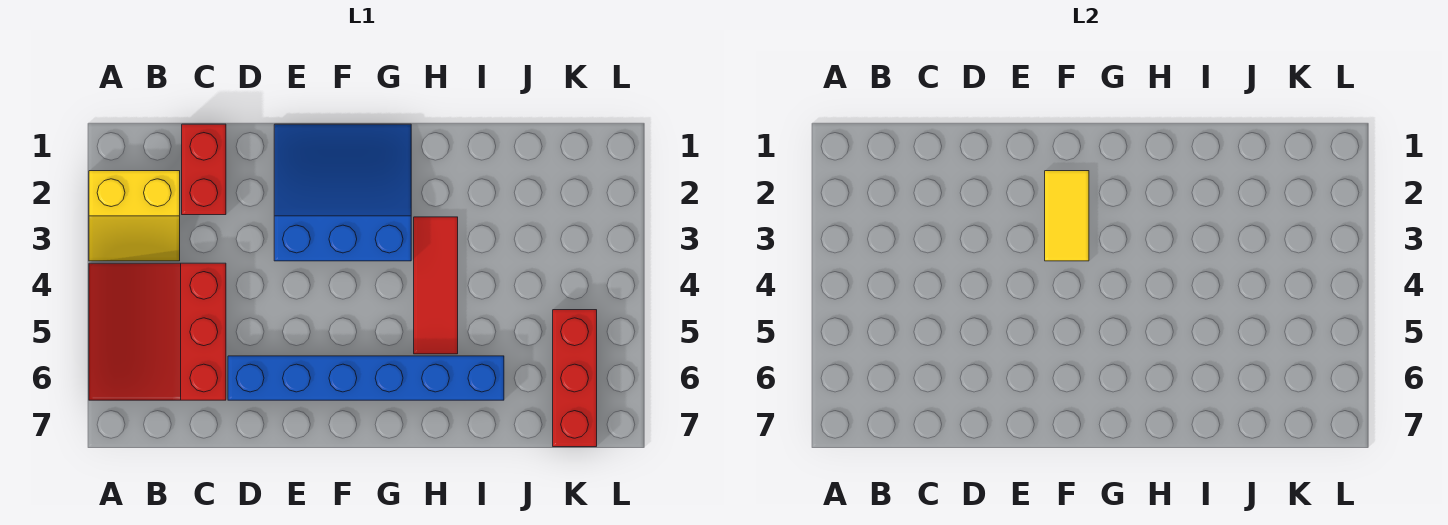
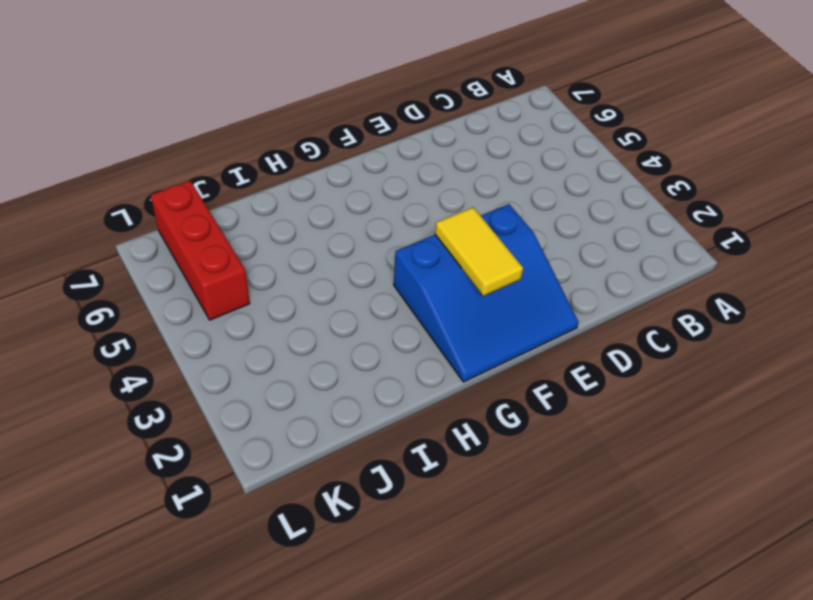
none -> yellow 2x2 slope [89,171,180,261]
none -> red 3x3 slope [89,263,226,400]

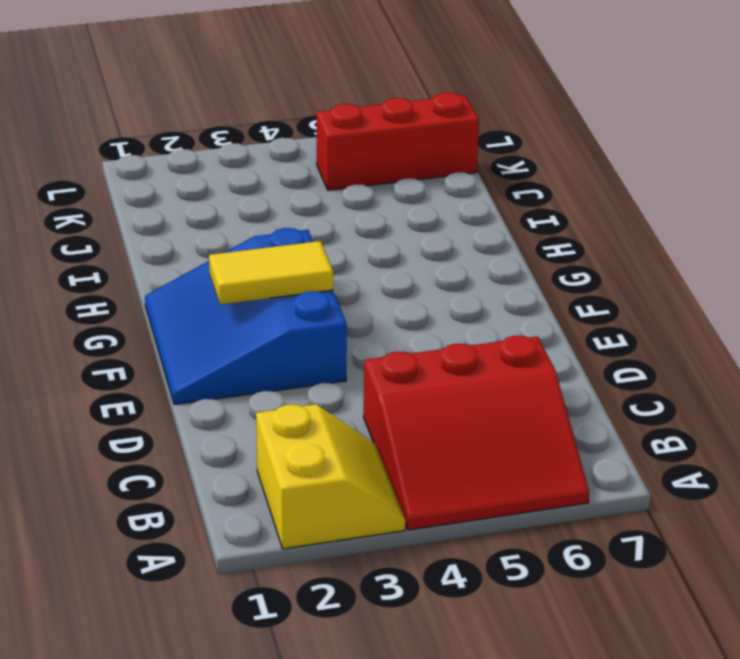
none -> red 1x2 brick [182,124,226,215]
none -> blue 1x6 brick [228,356,504,400]

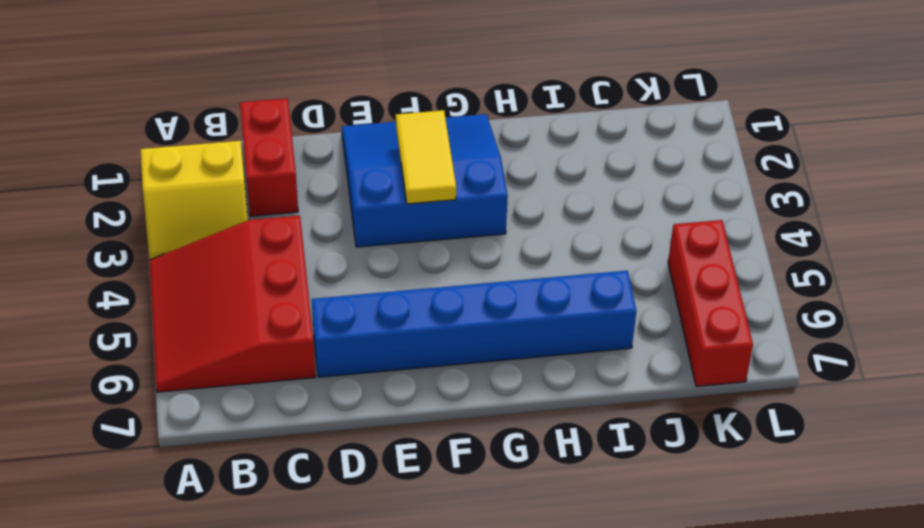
none -> red 1x3 tile [414,217,458,354]

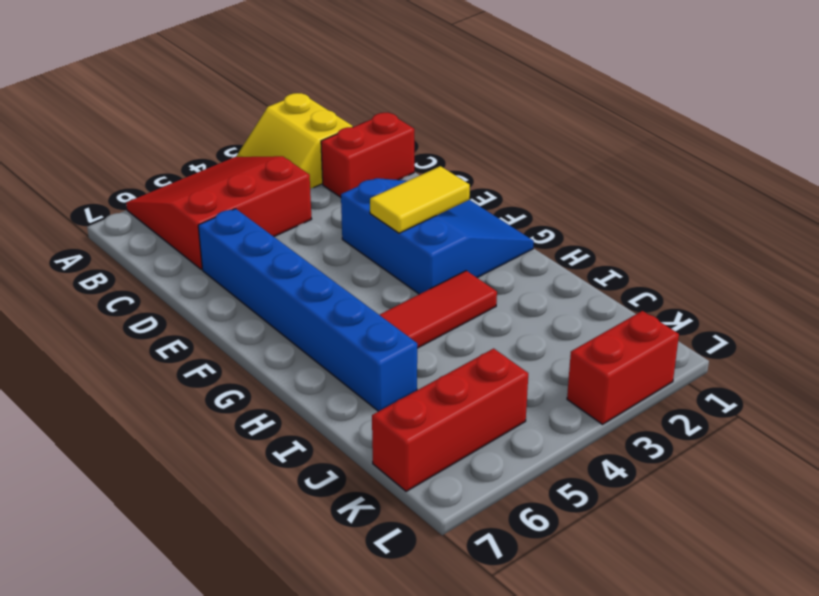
red 1x2 brick [567,311,679,424] -> none

